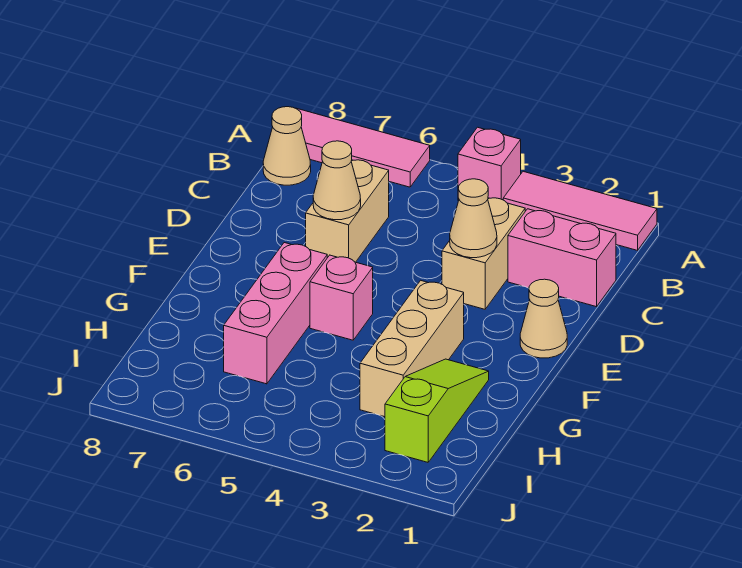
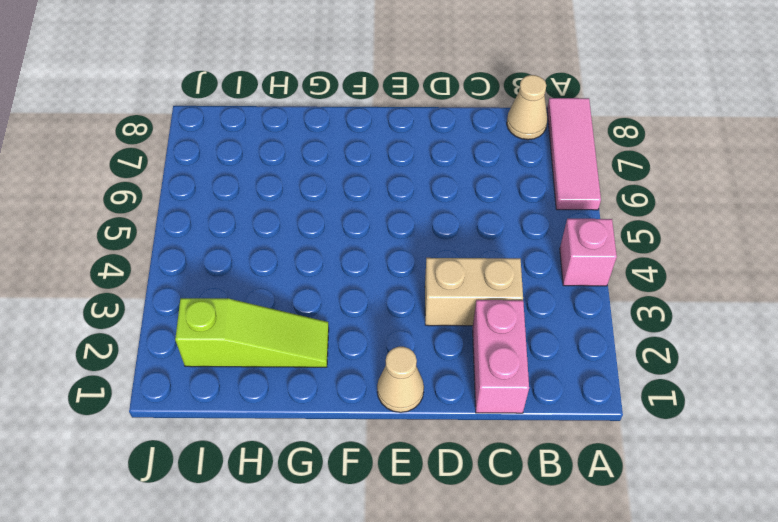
none -> pink 1x3 tile [503,171,657,250]
none -> tan 1x2 brick [306,160,389,262]
none -> tan 1x3 brick [360,280,464,417]

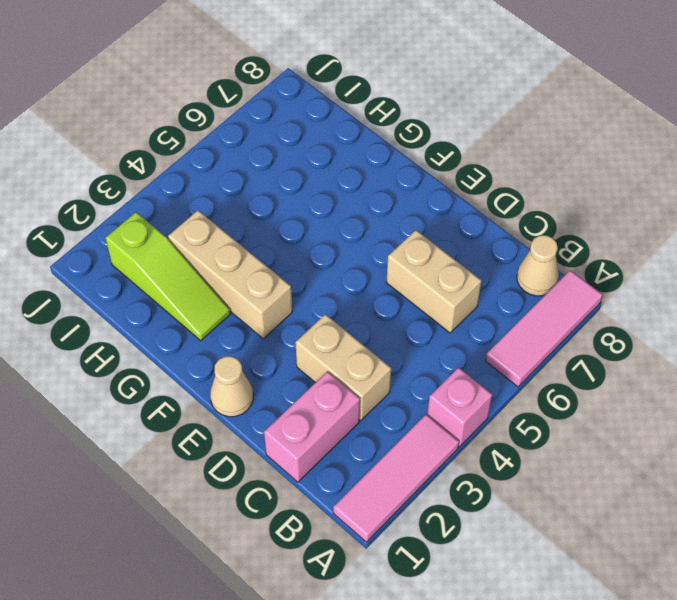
none -> pink 1x1 brick [310,255,373,340]
none -> pink 1x3 brick [224,243,327,384]
none -> tan 1x1 cone [450,179,497,258]

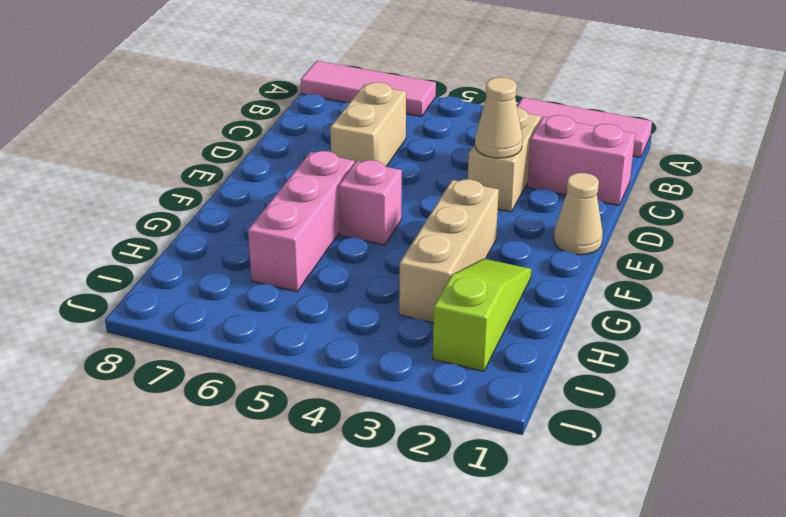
none -> pink 1x1 brick [458,127,521,201]
none -> tan 1x1 cone [263,107,311,185]
none -> tan 1x1 cone [313,141,361,220]

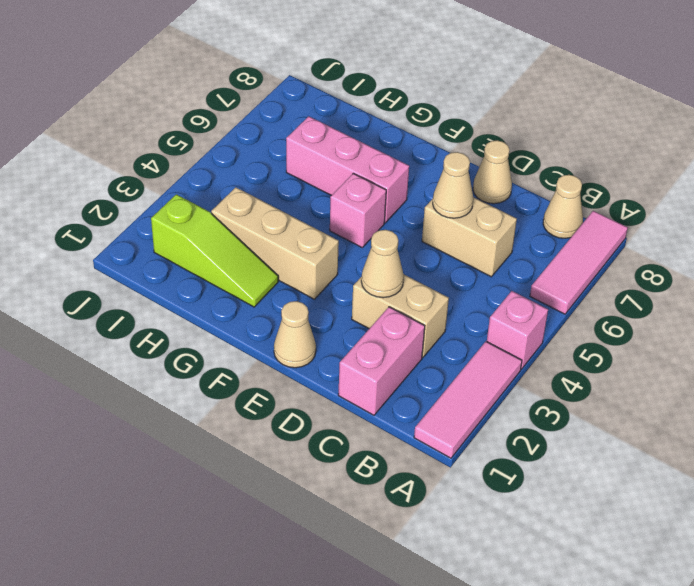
tan 1x1 cone [473,140,512,204] -> none

